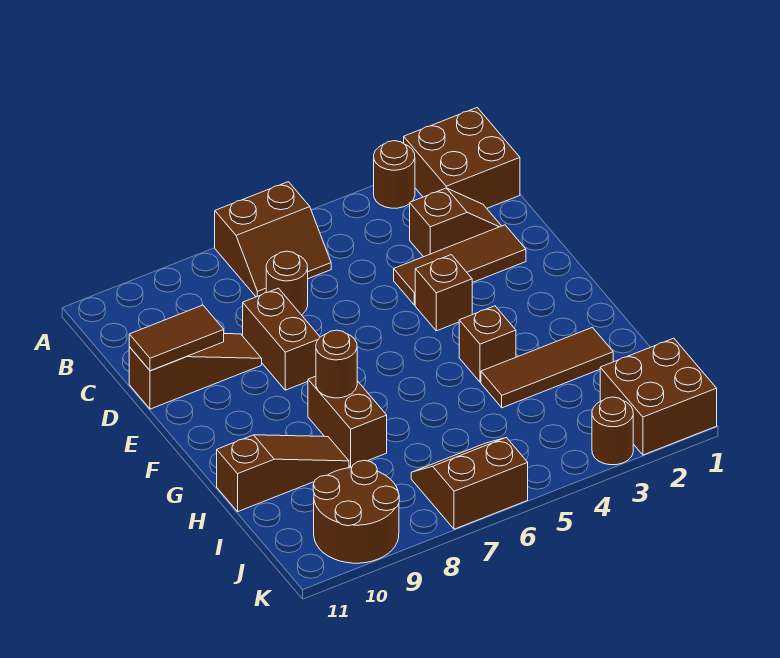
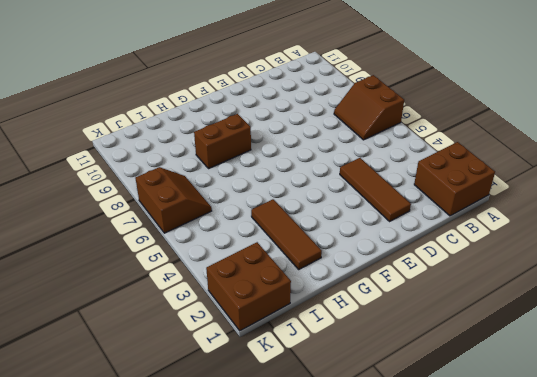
none -> brown 1x1 round brick [374,141,415,208]
none -> brown 1x2 slope [410,188,501,257]
none -> brown 1x1 round brick [266,251,308,315]

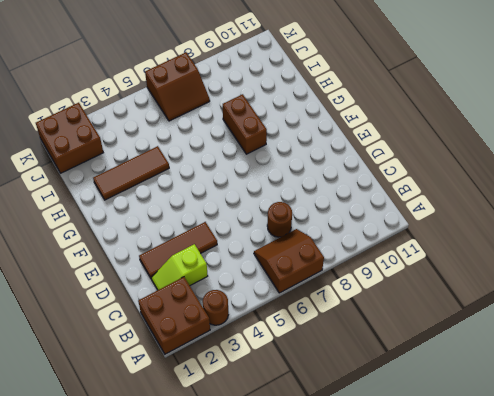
lime 1x2 slope [151,244,208,290] -> brown 1x2 slope [410,188,501,257]
none -> brown 1x2 brick [243,288,320,390]
none -> brown 1x3 slope [129,334,262,409]
none -> brown 1x1 brick [415,255,472,331]

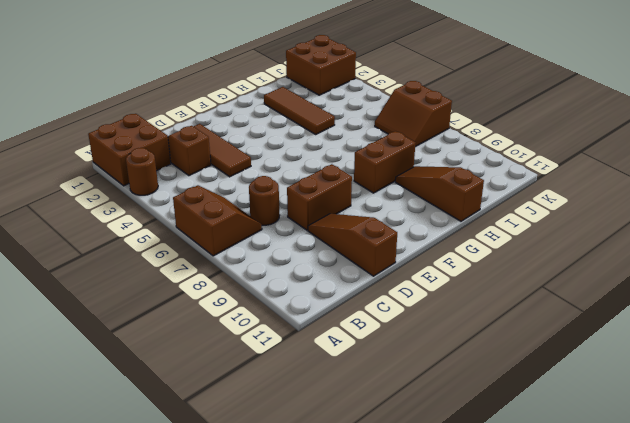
none -> brown 1x1 brick [415,255,472,331]
none -> brown 1x1 brick [459,306,516,382]
none -> brown 2x2 round brick [313,460,399,563]

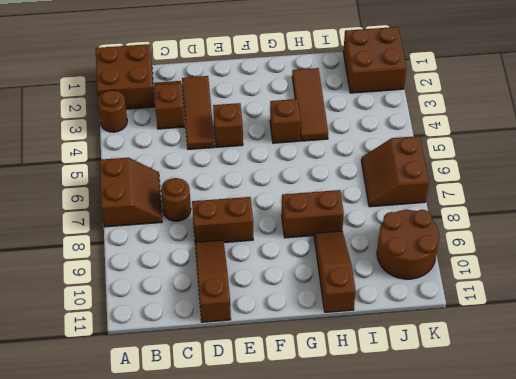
none -> brown 1x1 round brick [592,397,633,465]
none -> brown 1x2 tile [129,305,224,371]
none -> brown 1x1 round brick [316,330,357,398]

